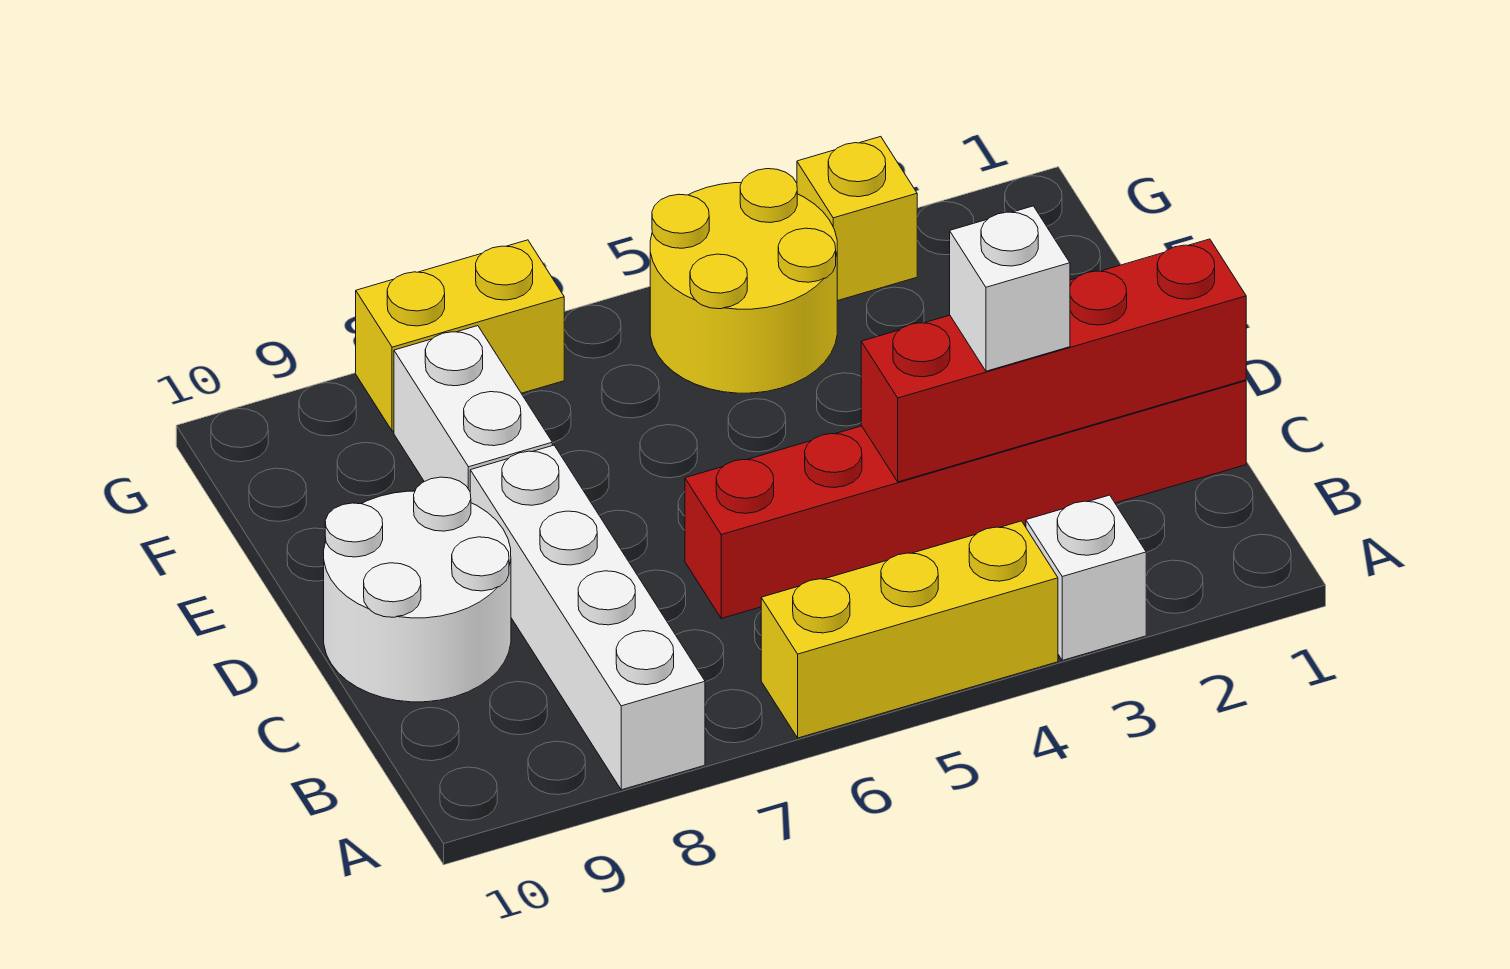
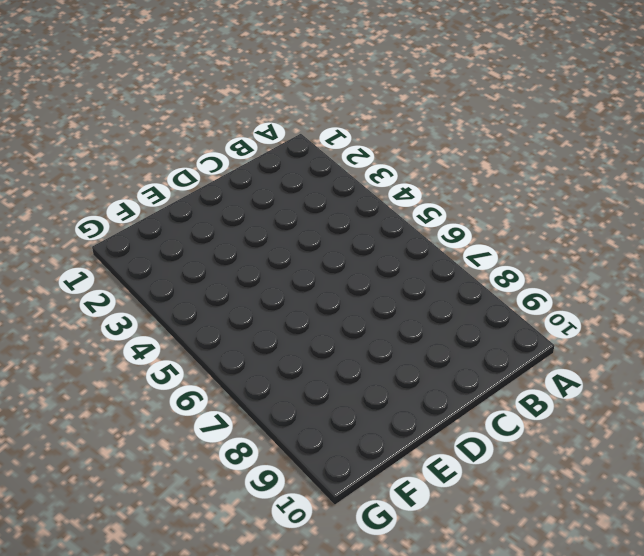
none -> white 1x1 brick [1026,495,1146,660]
none -> yellow 1x3 brick [761,521,1058,738]

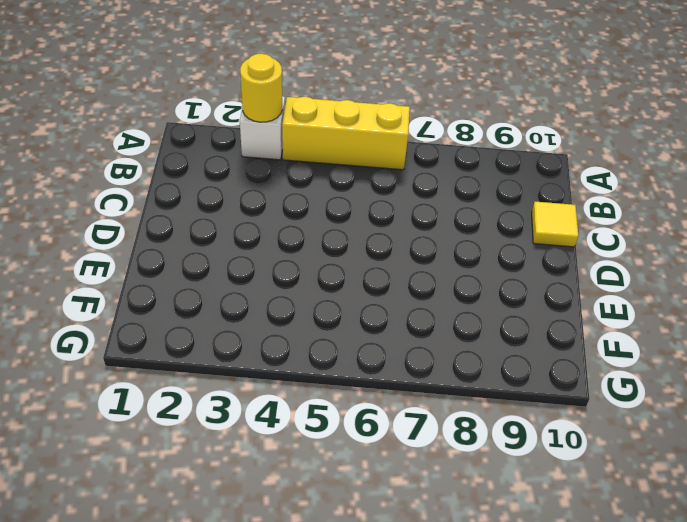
yellow 1x1 round brick [240,54,283,122] -> none
yellow 1x1 tile [532,202,578,247] -> white 2x2 round brick [324,477,511,702]
none -> white 1x4 brick [470,445,705,790]
none -> red 1x6 brick [685,380,1246,618]

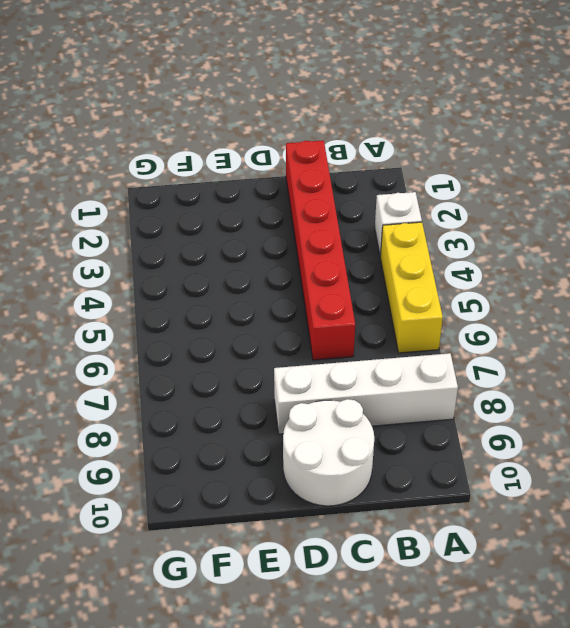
none -> white 1x2 brick [394,326,552,491]
none -> yellow 2x2 round brick [650,169,837,393]

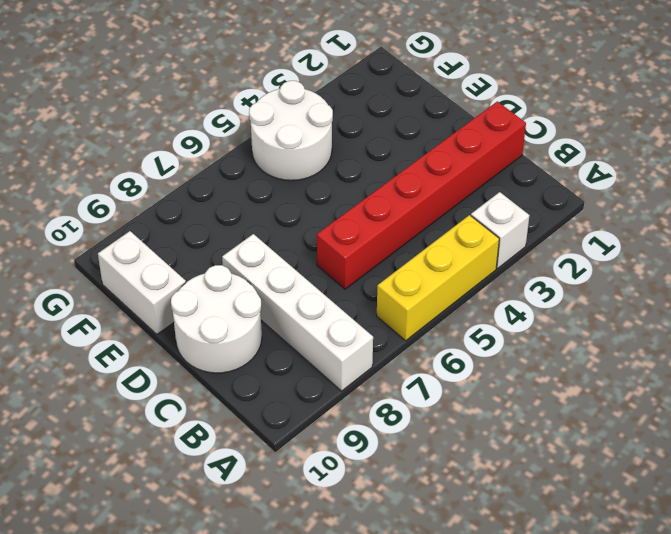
white 1x2 brick [98,231,186,334] -> white 1x2 brick moved to [394,326,552,491]
white 2x2 round brick [249,81,333,181] -> yellow 2x2 round brick [650,169,837,393]
none -> yellow 1x1 brick [797,137,917,301]
none -> yellow 1x2 brick [356,240,564,431]

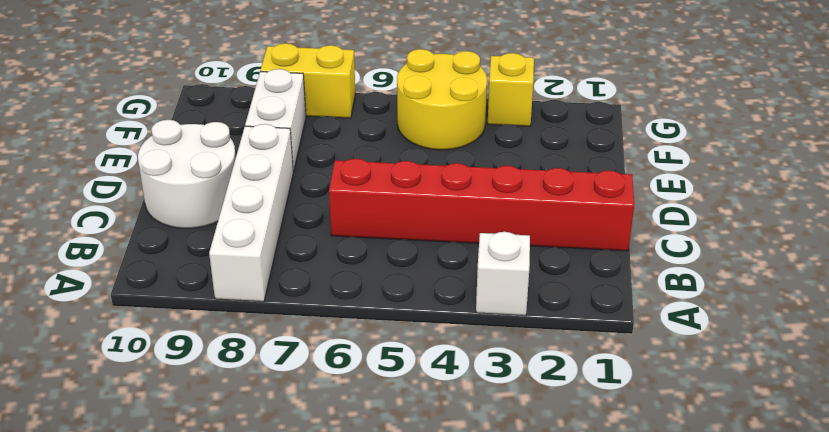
none -> yellow 1x3 brick [761,521,1058,738]
none -> red 1x4 brick [861,239,1246,482]

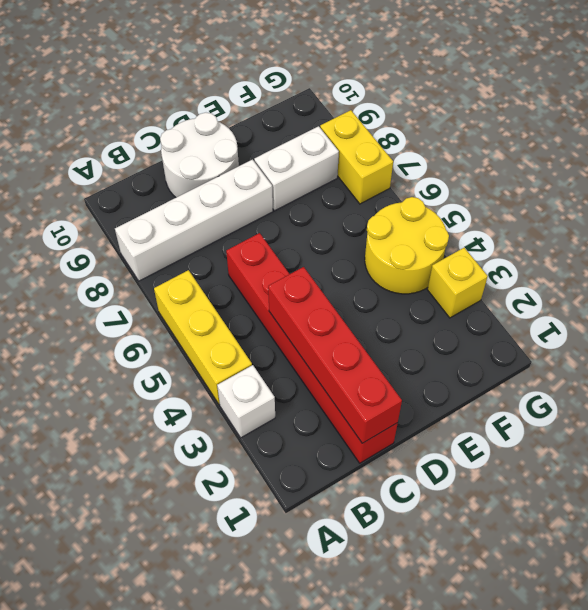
none -> white 1x1 brick [950,206,1070,371]

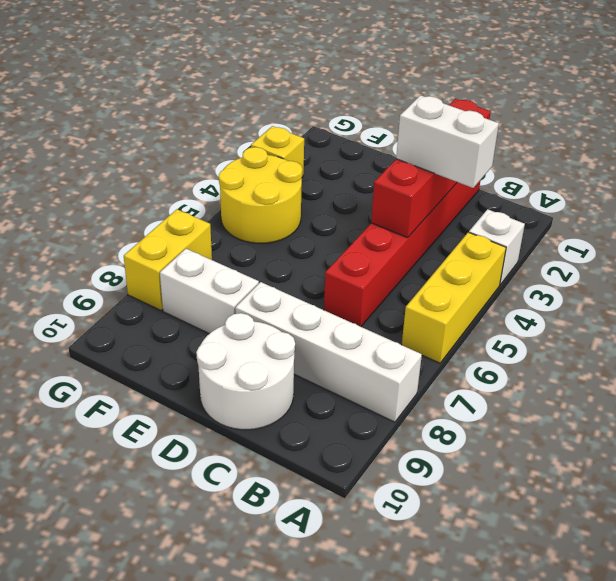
white 1x2 brick [396,95,499,188] -> white 1x1 brick [950,206,1070,371]

